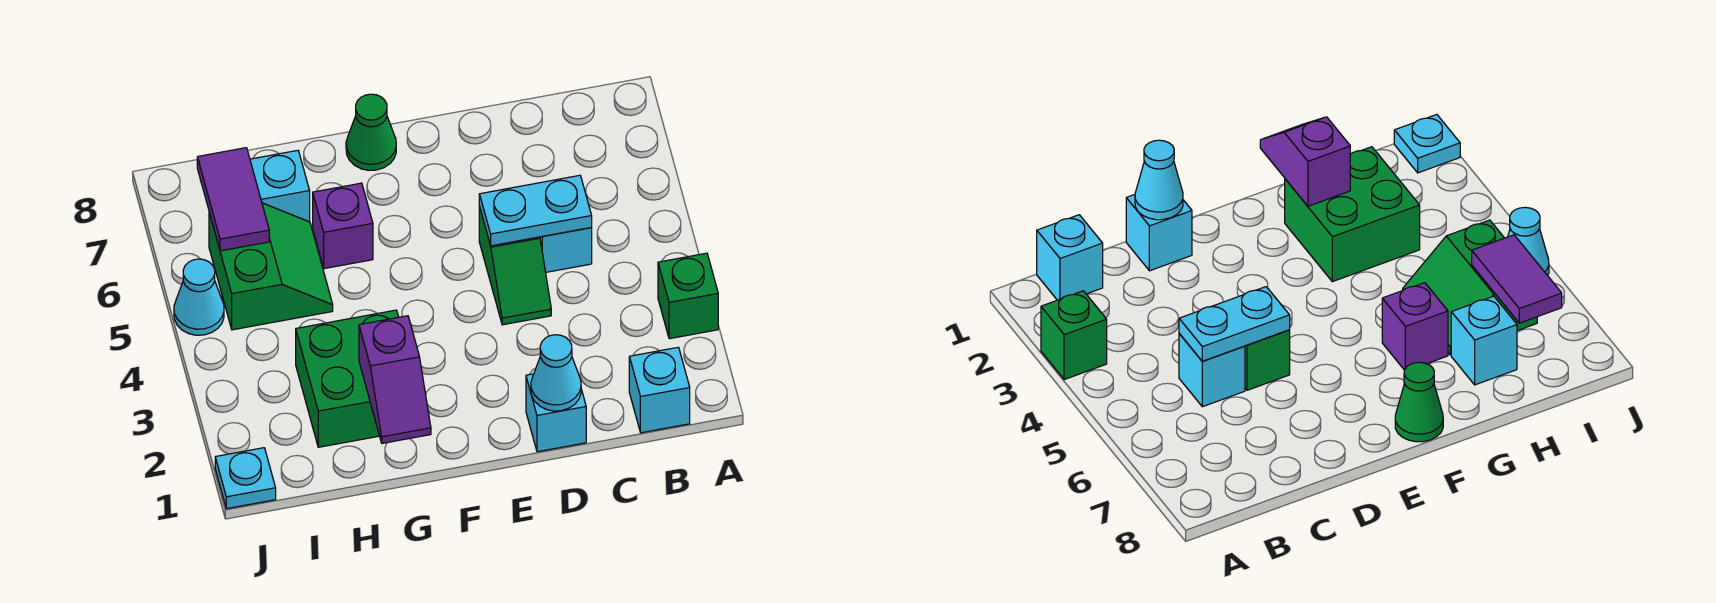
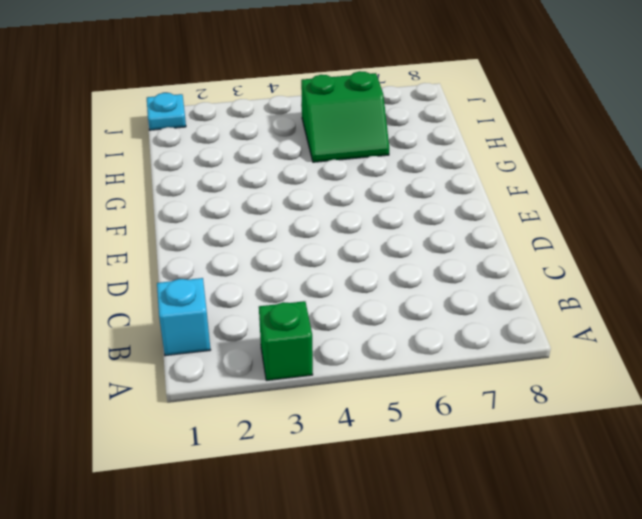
none -> cyan 1x1 brick [540,227,592,272]
none -> cyan 1x1 brick [526,374,586,452]
none -> green 1x2 slope [479,206,551,325]

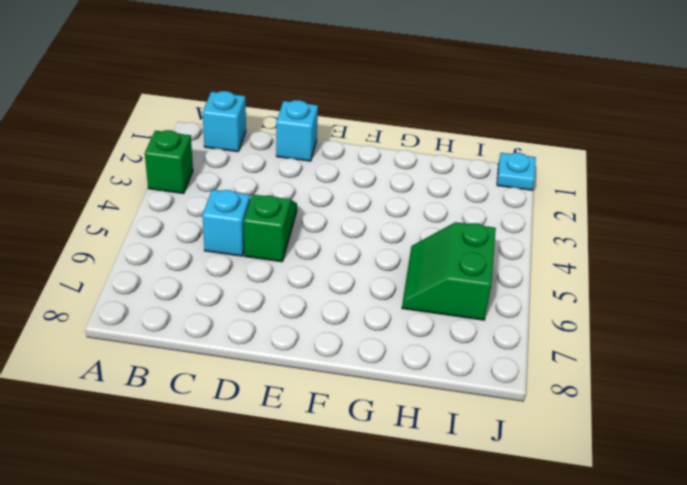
none -> green 1x1 cone [346,94,396,170]
none -> green 2x2 brick [296,310,398,447]
none -> purple 1x1 brick [313,183,373,269]

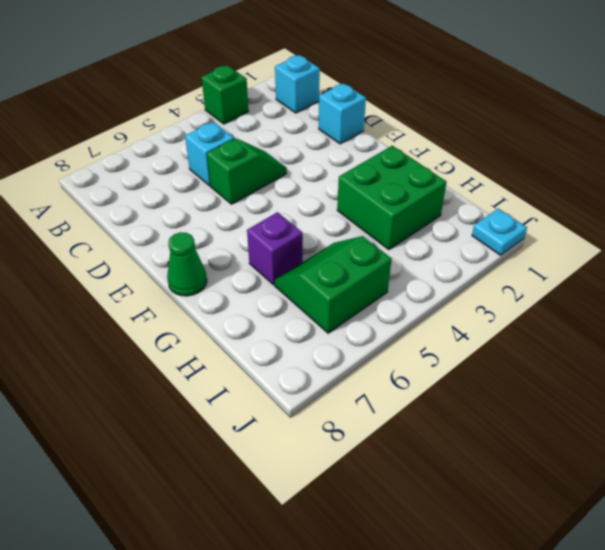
none -> cyan 1x1 brick [250,150,310,222]
none -> cyan 1x1 cone [174,259,224,335]
none -> cyan 1x2 plate [479,175,592,246]

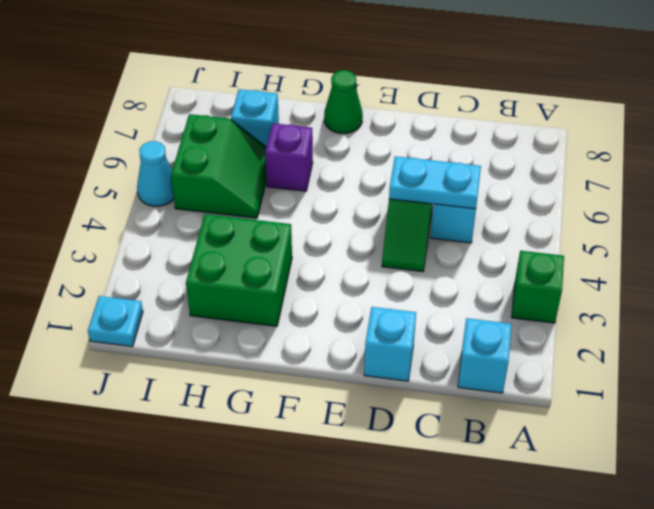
none -> cyan 1x1 cone [531,335,581,411]
none -> purple 1x2 slope [359,316,431,443]
none -> purple 1x2 tile [197,148,269,251]

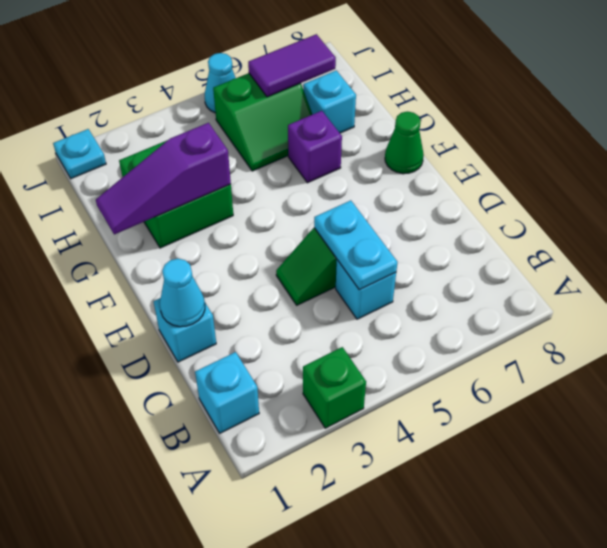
purple 1x3 slope [96,123,231,234] -> purple 1x2 slope [359,316,431,443]

